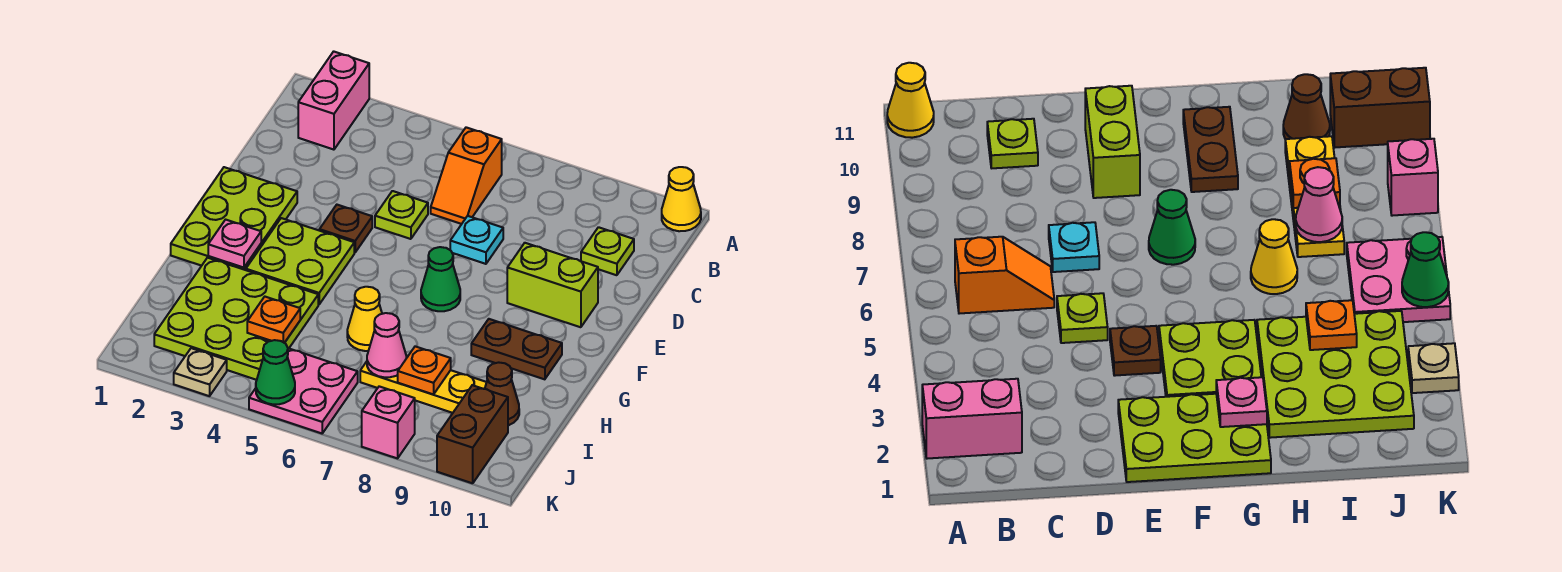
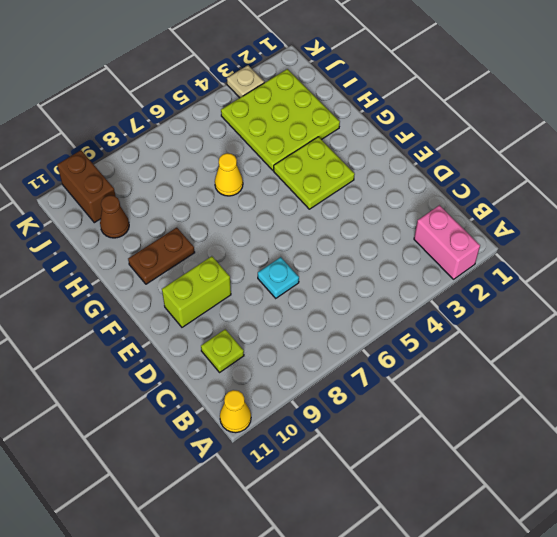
none -> orange 1x2 slope [431,127,502,224]
none -> lime 1x1 plate [375,191,428,239]
none -> lime 2x3 plate [171,167,297,270]

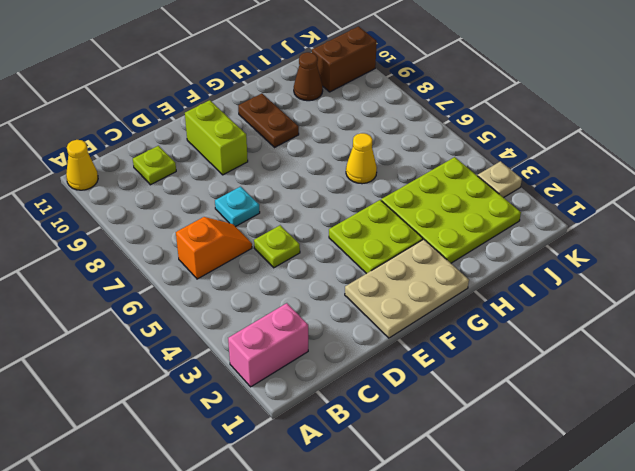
tan 2x3 plate [345,239,469,338] -> lime 2x3 plate [171,167,297,270]
none -> brown 1x1 plate [319,205,372,252]
none -> green 1x1 cone [421,247,460,311]
none -> yellow 1x3 plate [360,355,487,413]

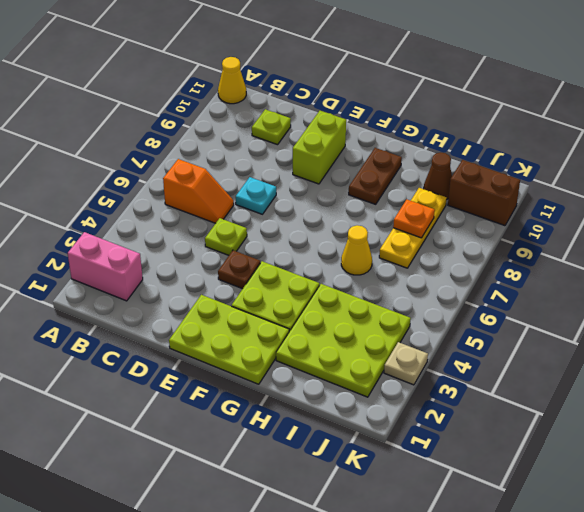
none -> green 1x1 cone [421,247,460,311]
none -> pink 2x2 plate [249,348,358,433]
none -> pink 1x1 brick [362,386,415,458]

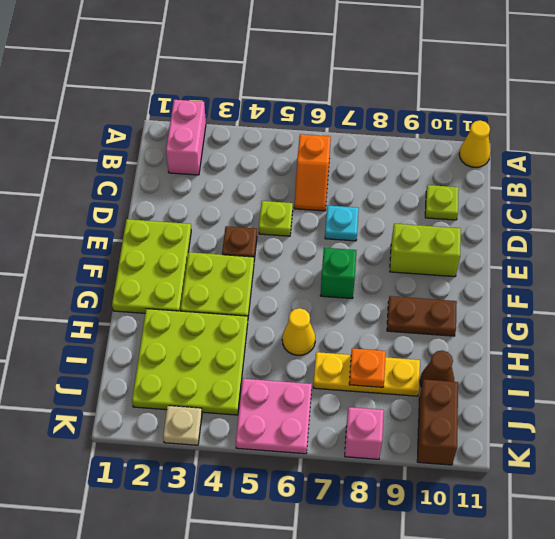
green 1x1 brick [320,248,357,299] -> green 1x1 cone [421,247,460,311]
none -> pink 1x1 plate [208,220,261,268]
none -> orange 1x1 plate [247,297,300,343]
none -> pink 1x1 cone [367,313,406,377]

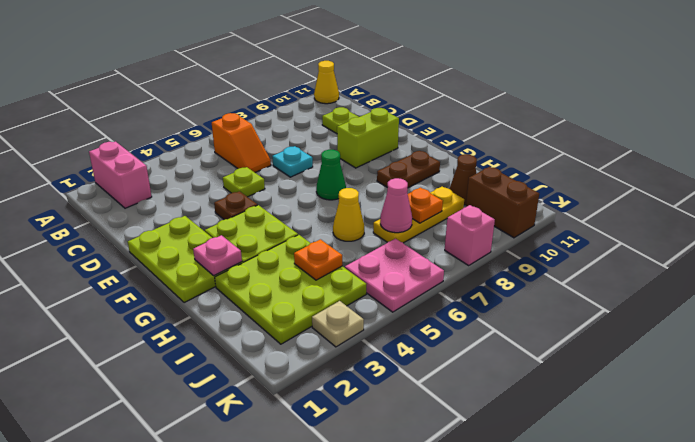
none -> green 1x1 cone [256,340,295,404]

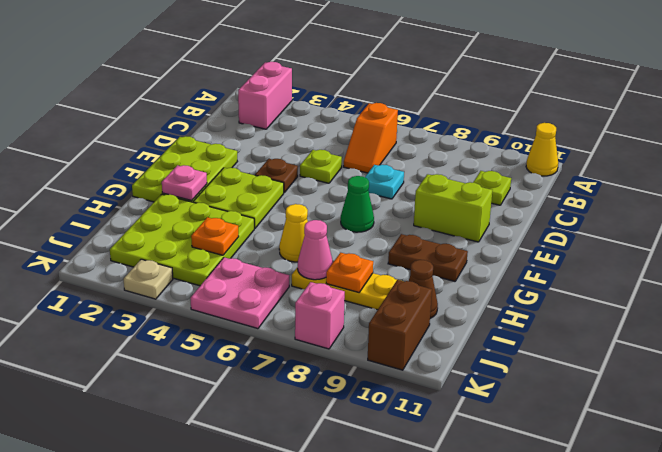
none -> green 1x1 cone [256,340,295,404]

